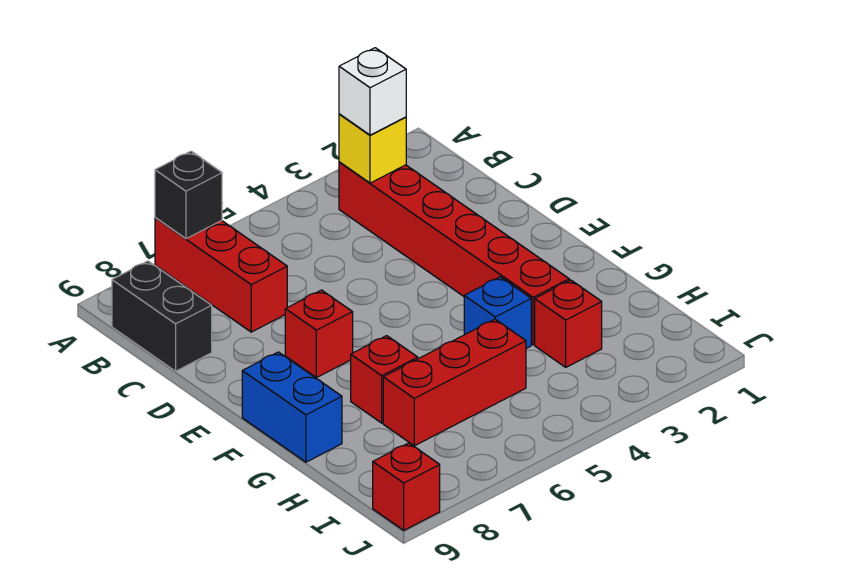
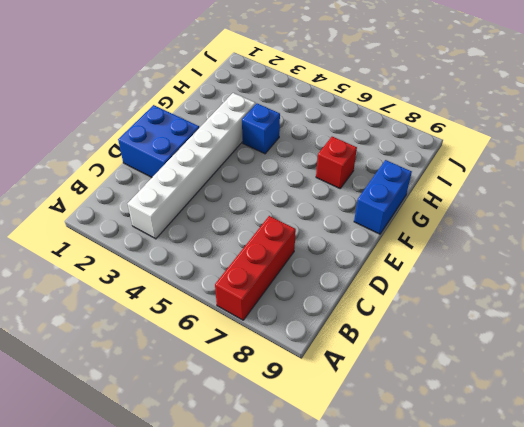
white 1x6 brick [128,93,256,239] -> red 1x6 brick [339,162,569,345]
blue 2x2 brick [118,105,199,177] -> none
none -> black 1x2 brick [112,261,212,371]
none -> red 1x1 brick [285,290,353,378]
none -> red 1x1 brick [535,280,602,367]

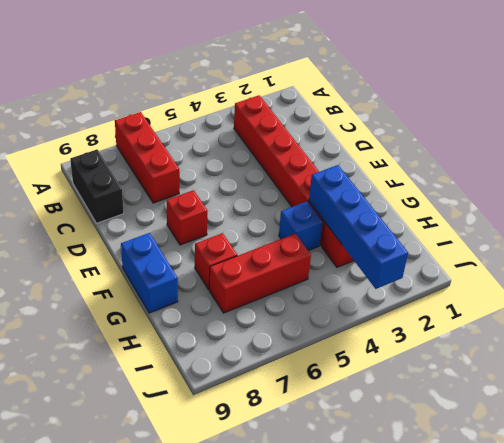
blue 1x4 brick [309,165,408,289] -> none
none -> red 1x1 brick [373,443,440,530]
none -> black 1x1 brick [155,151,222,239]
none -> yellow 1x1 brick [339,114,406,183]

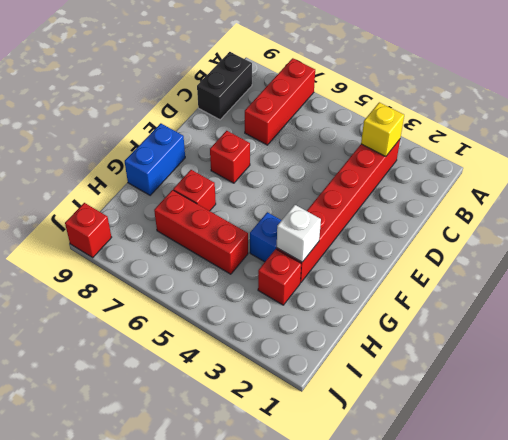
white 1x1 brick [277,205,321,262] -> white 1x1 brick moved to [339,48,406,135]
none -> black 1x1 brick [155,151,222,239]

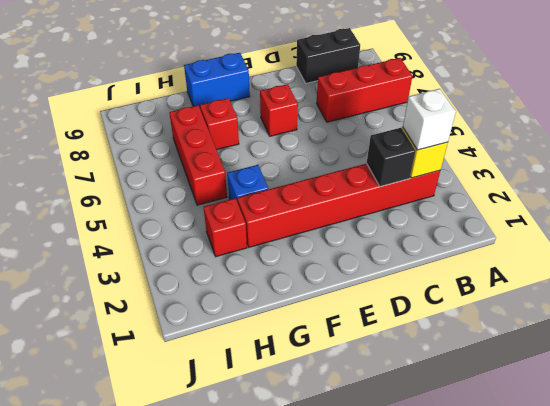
black 1x1 brick [367,128,416,187] -> black 1x1 brick moved to [155,151,222,239]
none -> red 1x1 brick [373,443,440,530]

